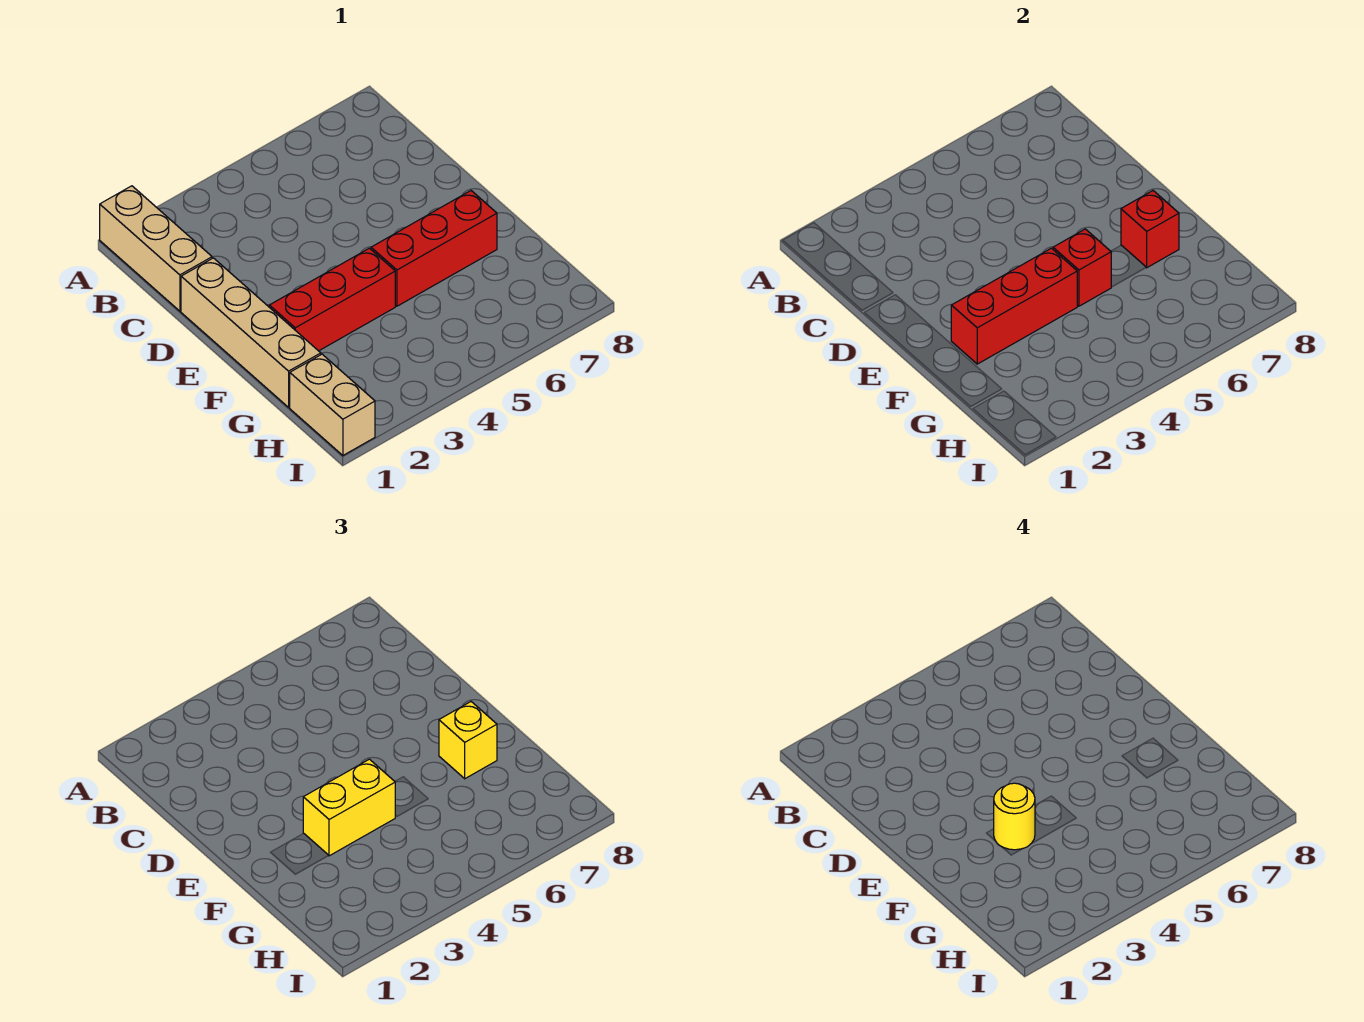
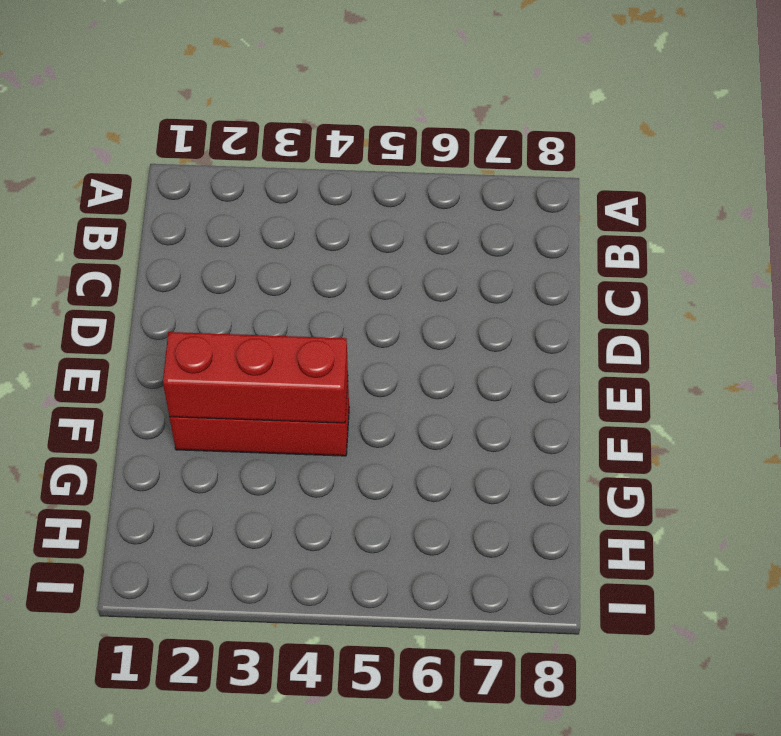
none -> tan 1x3 brick [100,186,212,311]
none -> tan 1x4 brick [181,258,321,407]

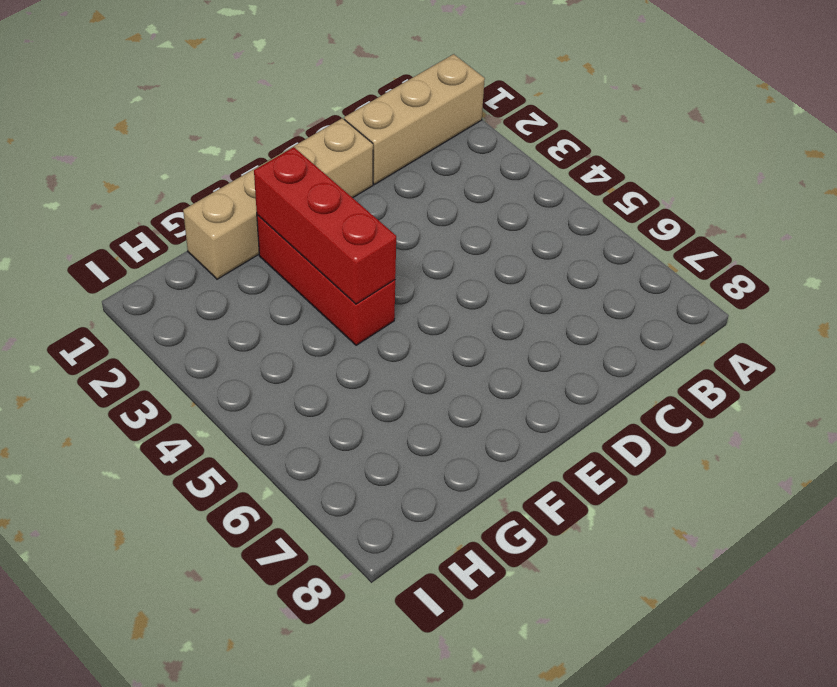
none -> red 1x3 brick [371,191,497,306]
none -> tan 1x2 brick [290,354,375,455]

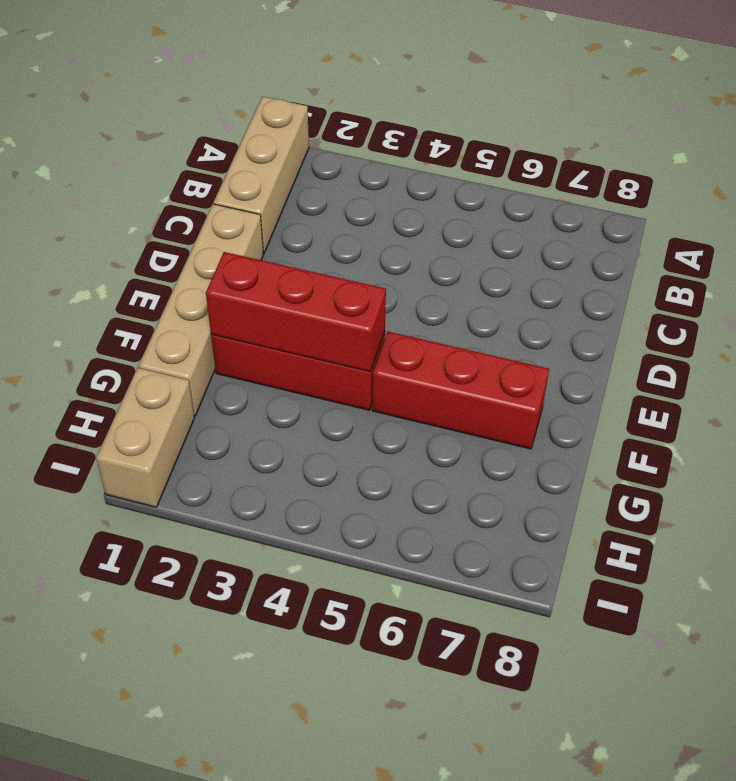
none -> red 1x1 brick [1053,229,1111,306]
none -> red 1x1 brick [1121,191,1179,268]

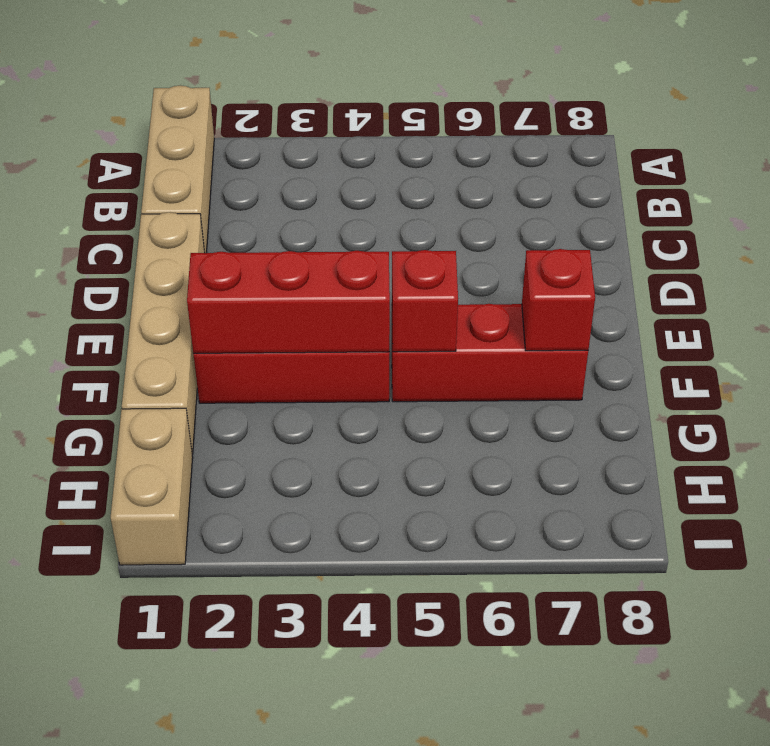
none -> yellow 1x2 brick [303,759,395,856]
none -> yellow 1x1 brick [439,702,497,779]

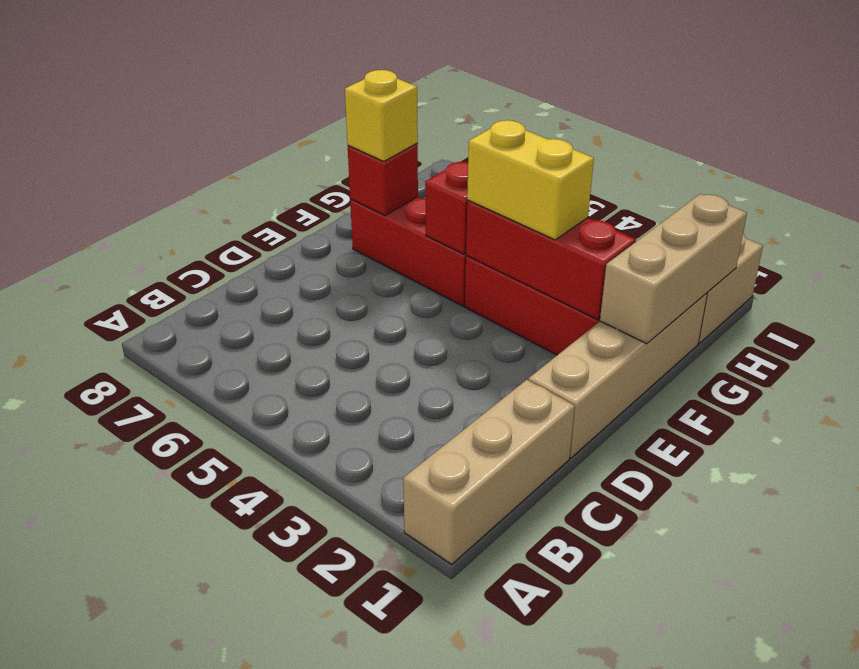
tan 1x3 brick [600,194,747,344] -> none
none -> yellow 1x1 round brick [994,783,1035,850]

